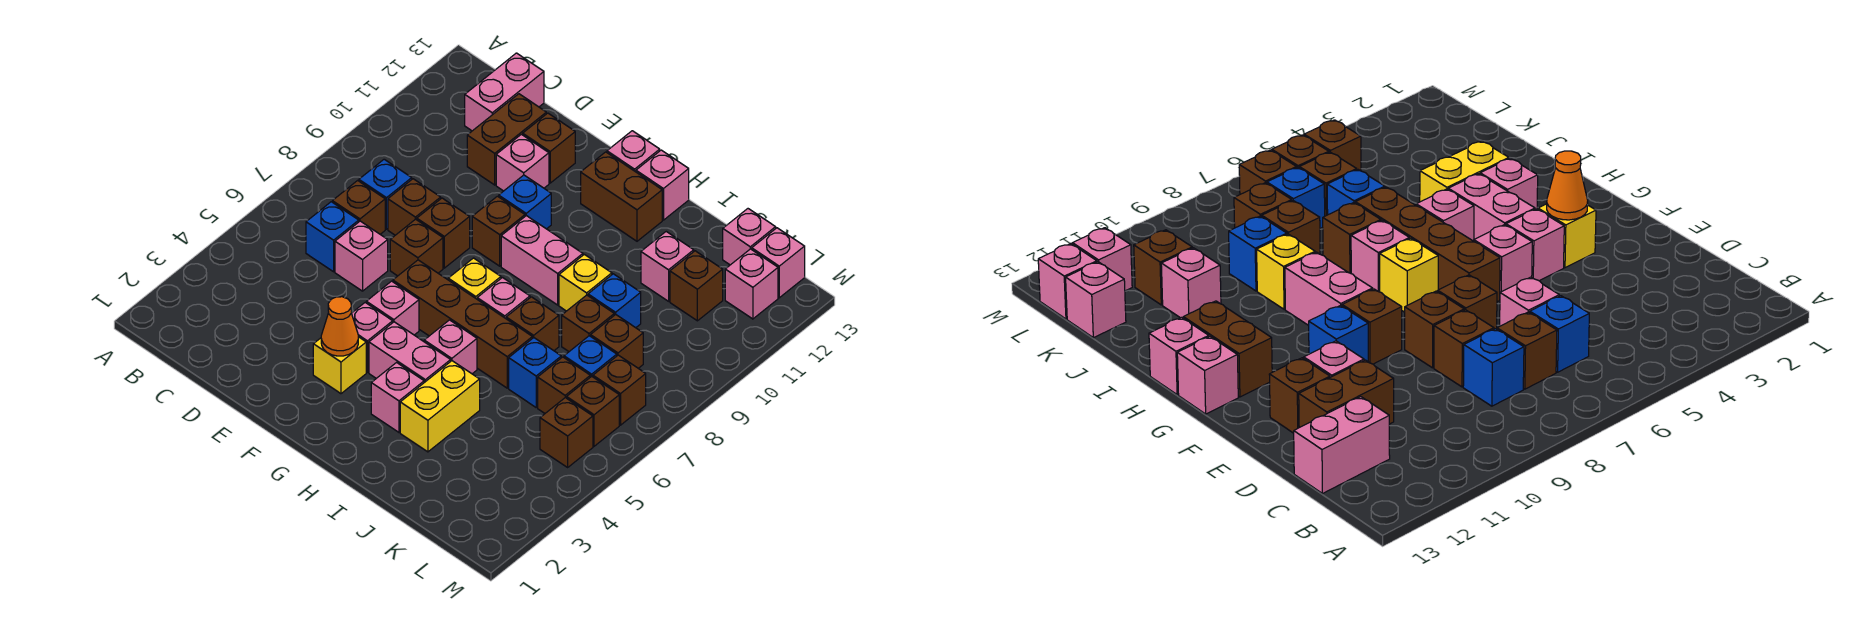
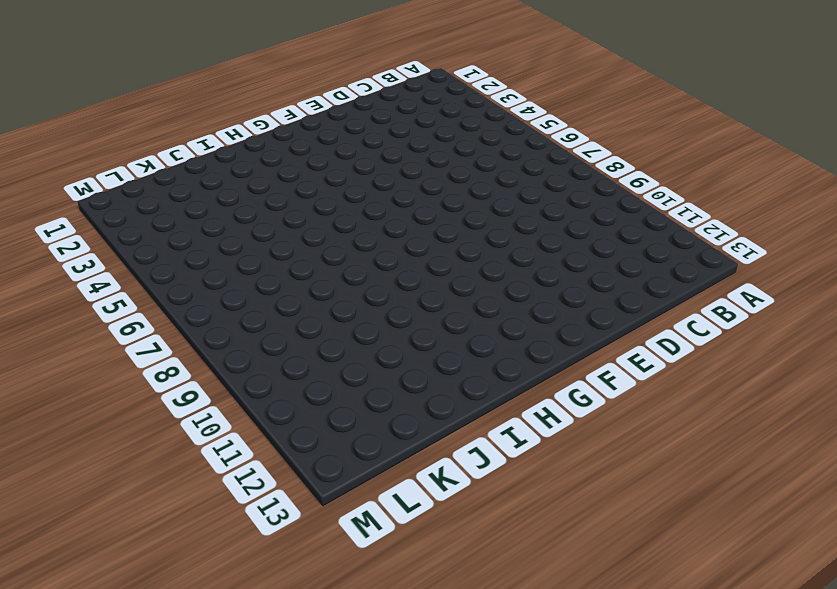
none -> blue 1x1 brick [306,202,359,272]
none -> brown 1x1 brick [332,180,385,234]
none -> blue 1x1 brick [359,159,412,229]
none -> pink 1x2 brick [465,53,544,131]

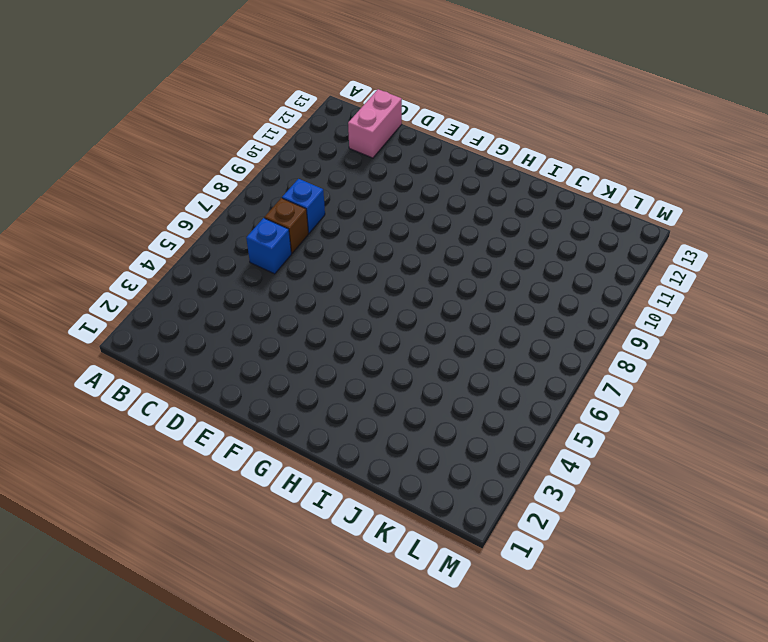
none -> pink 1x1 brick [335,221,388,291]
none -> brown 1x1 brick [388,179,441,235]
none -> brown 1x2 brick [467,94,546,185]
none -> brown 1x1 brick [390,219,443,276]

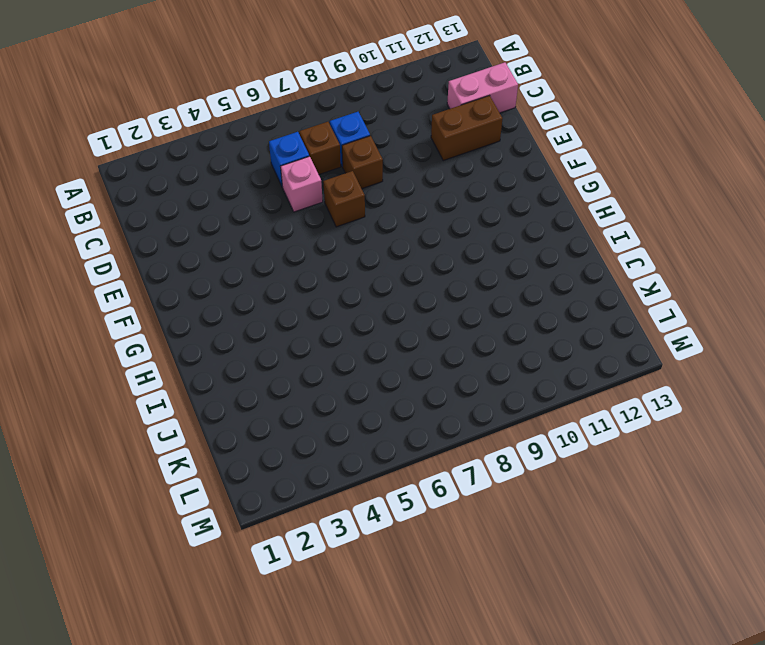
none -> brown 1x1 brick [417,198,470,268]
none -> pink 1x1 brick [496,134,549,191]
none -> brown 1x1 brick [523,113,575,183]
none -> yellow 1x1 brick [313,337,366,394]

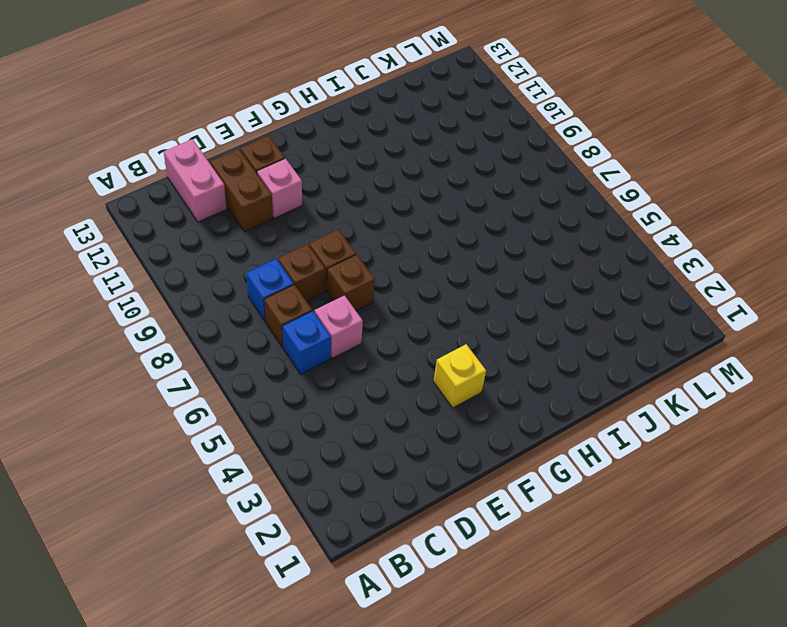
none -> pink 1x1 brick [352,303,393,372]
none -> pink 1x1 brick [366,281,419,335]
none -> brown 1x4 brick [393,260,532,388]
none -> brown 1x1 brick [472,196,525,266]

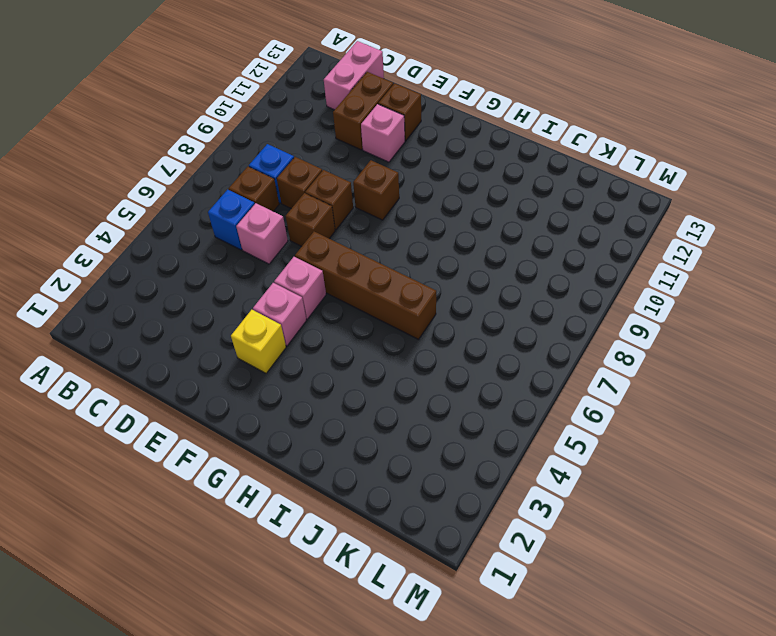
none -> blue 1x1 brick [499,175,551,229]
none -> pink 1x2 brick [369,322,451,383]
none -> yellow 1x1 brick [448,258,501,299]
none -> pink 1x2 brick [501,216,583,305]

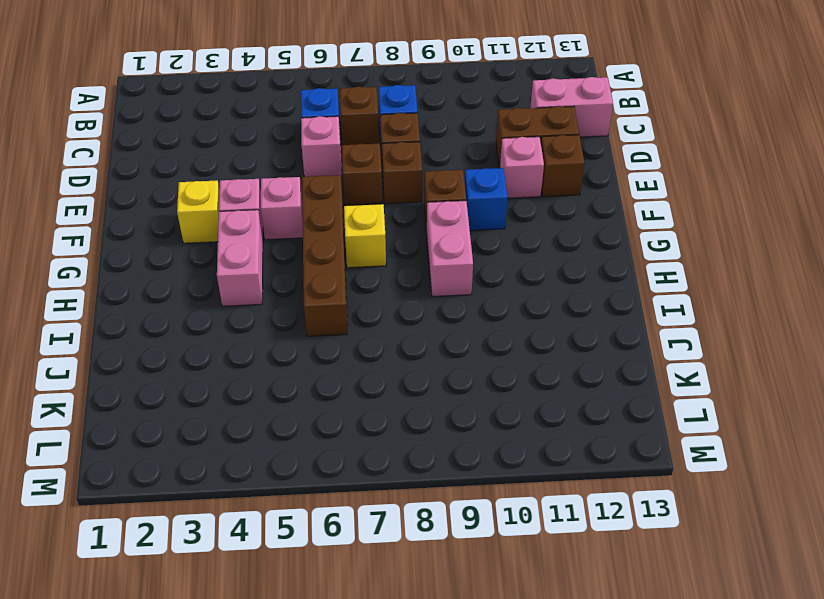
none -> brown 1x2 brick [581,152,662,241]
none -> pink 1x1 brick [607,131,660,172]
none -> pink 1x1 brick [371,362,424,432]
none -> pink 1x1 brick [424,320,477,374]

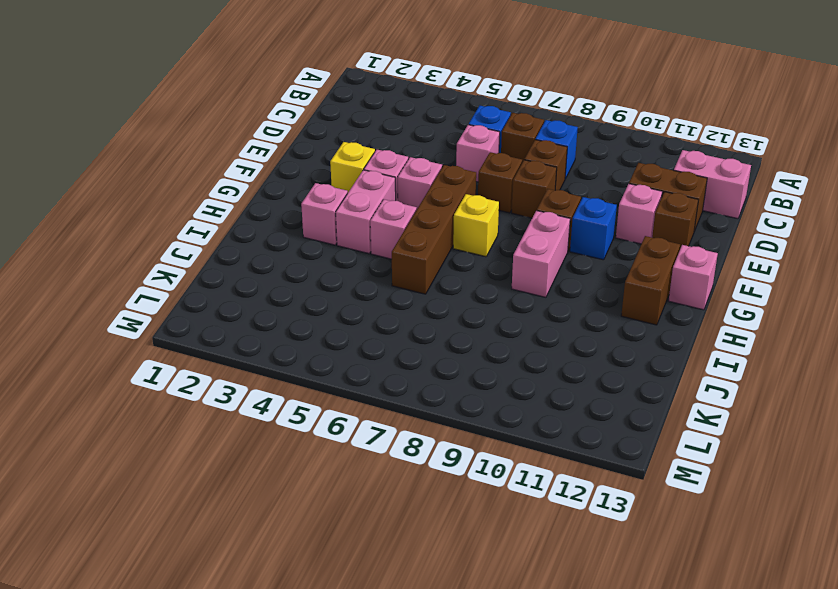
none -> pink 1x1 brick [477,278,530,318]
none -> pink 1x1 brick [636,150,689,220]
none -> yellow 1x2 brick [400,361,480,452]
none -> brown 1x1 brick [506,297,559,351]

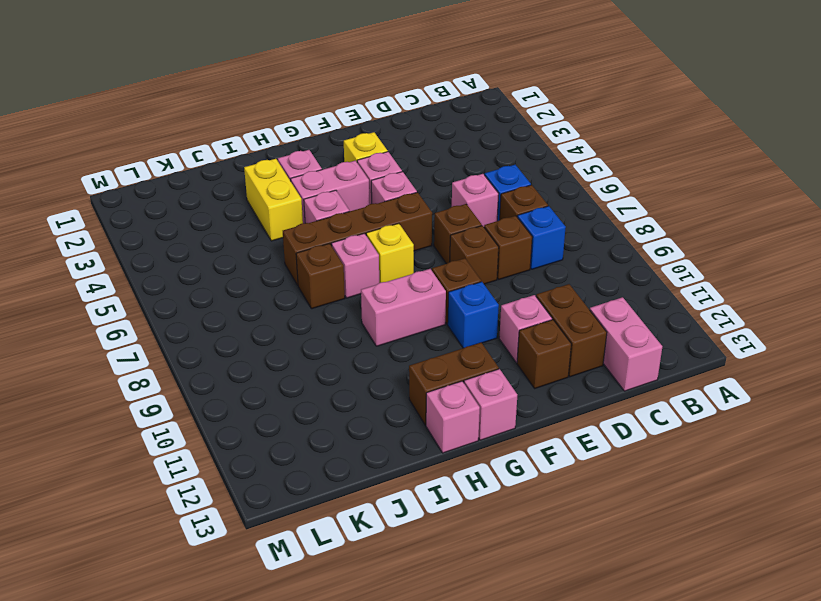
none -> yellow 1x1 brick [559,254,612,311]
none -> blue 1x1 brick [509,338,561,407]
none -> brown 1x1 brick [562,295,614,351]
none -> blue 1x1 brick [588,274,641,328]

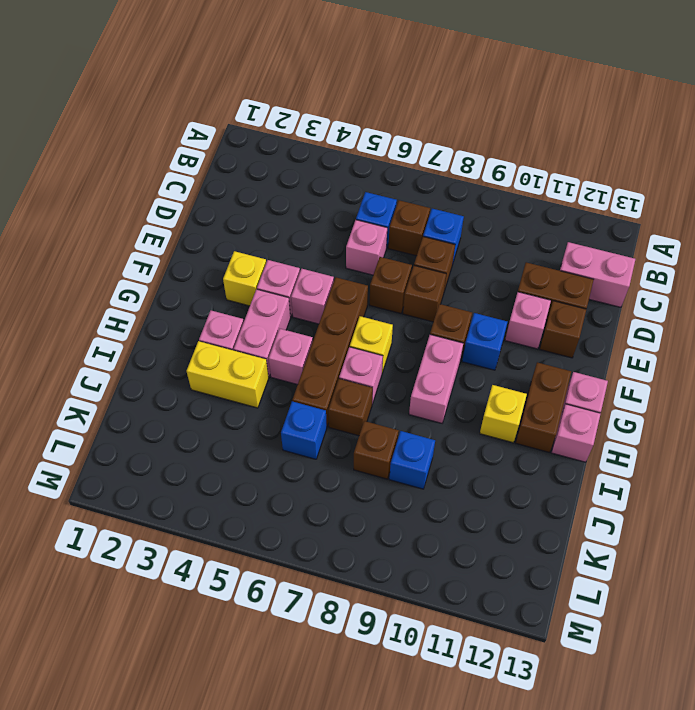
yellow 1x1 brick [480,385,527,443] -> yellow 1x1 brick moved to [559,254,612,311]
none -> pink 1x1 brick [641,232,694,301]
none -> brown 1x1 brick [538,357,590,413]
none -> blue 1x1 brick [564,336,617,377]
none -> brown 1x1 brick [591,315,643,368]

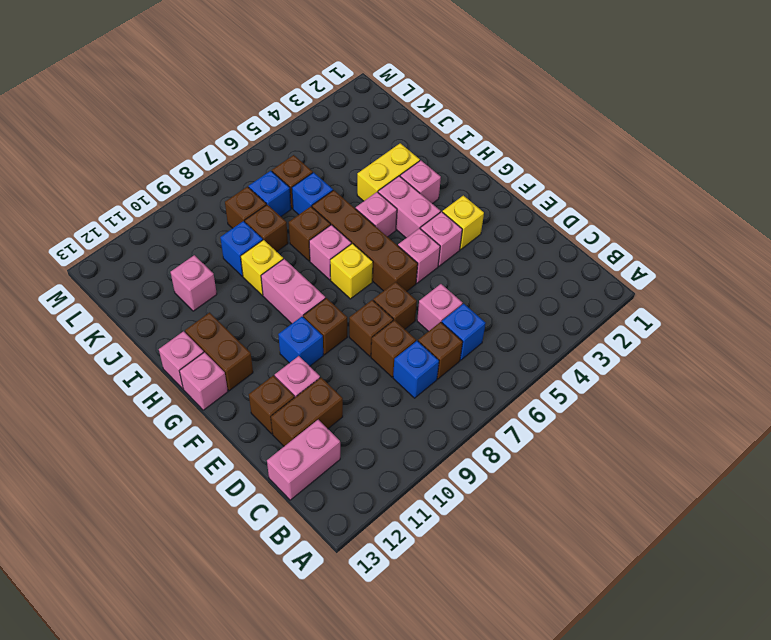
none -> brown 1x1 brick [670,251,723,321]
none -> pink 1x1 brick [723,209,776,265]
none -> brown 1x1 brick [540,398,593,467]
none -> brown 1x1 brick [567,376,619,446]

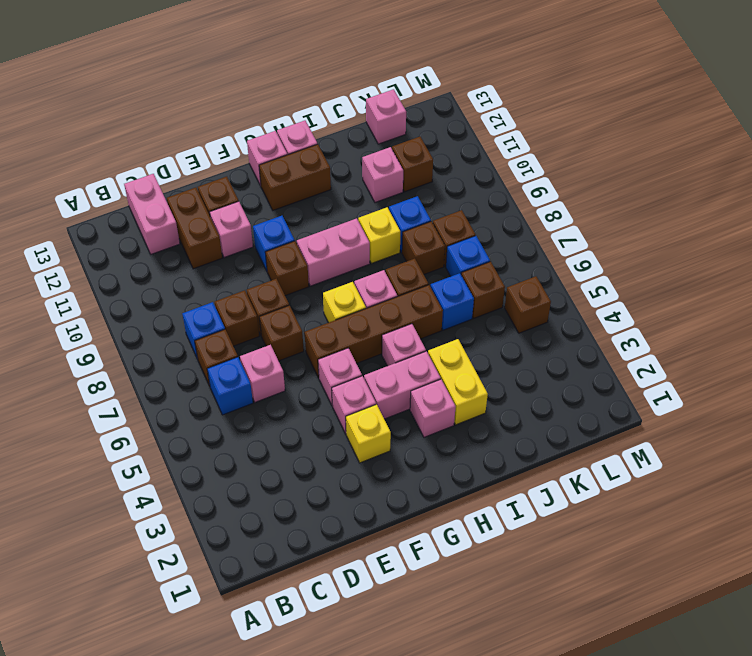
none -> brown 1x1 brick [567,376,619,446]
none -> brown 1x1 brick [593,355,646,425]
none -> pink 1x1 brick [725,249,778,319]
none -> pink 1x1 brick [752,228,805,298]

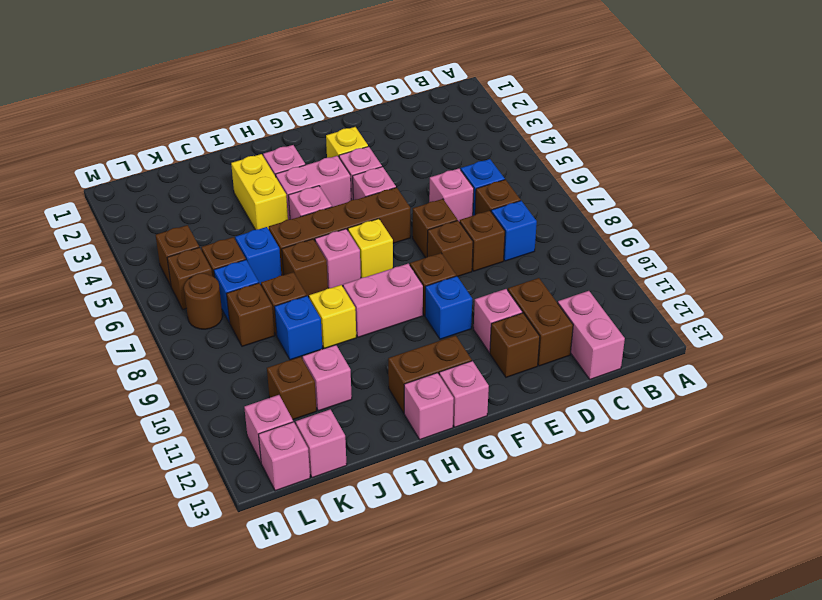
brown 1x1 round brick [184,273,222,329] -> brown 1x1 brick [593,355,646,425]
none -> orange 1x1 cone [321,297,358,356]

